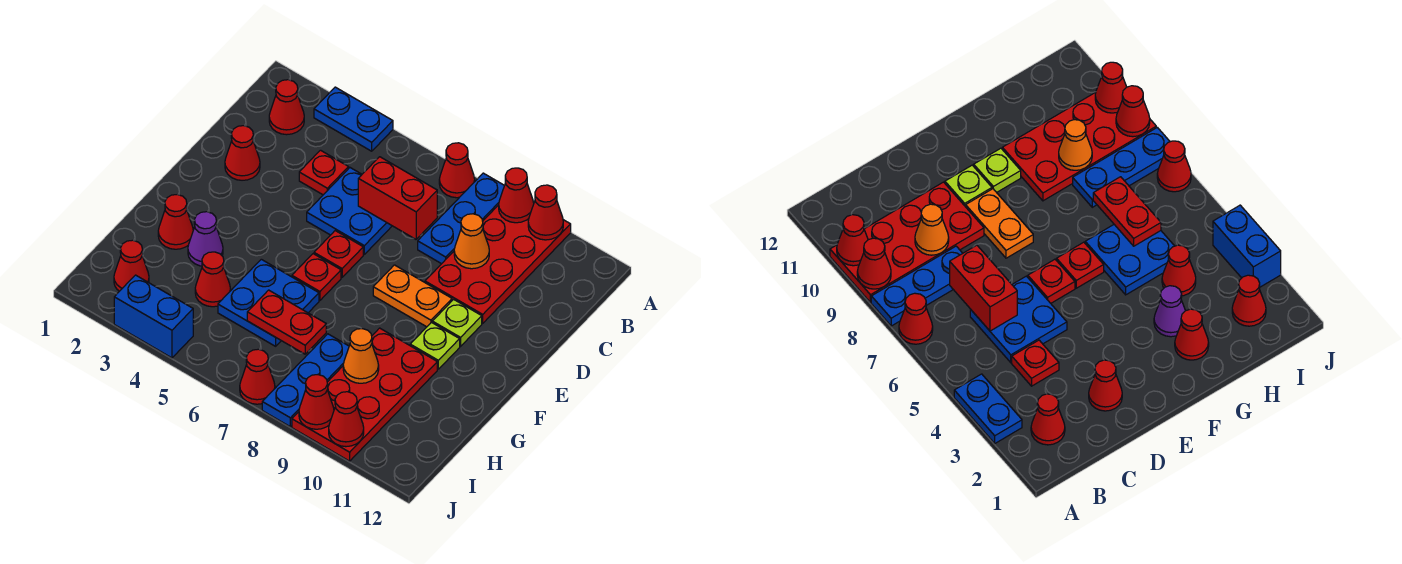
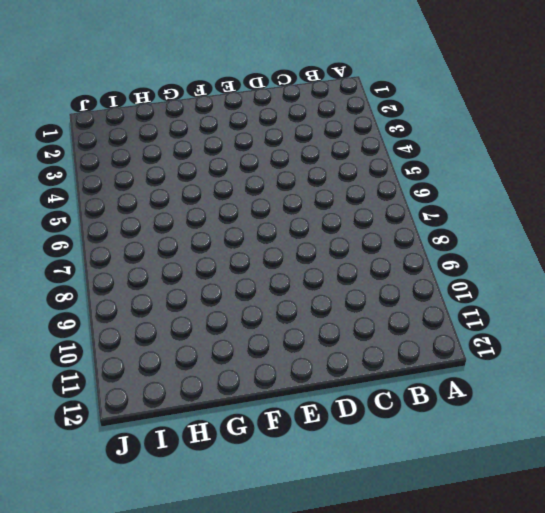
none -> blue 1x2 plate [314,87,393,151]
none -> red 1x1 cone [439,143,475,198]
none -> blue 1x3 plate [418,173,504,264]
none -> red 2x4 plate [425,205,571,323]

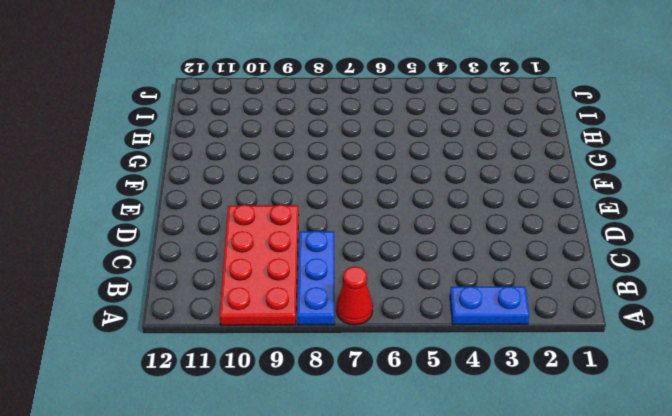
none -> red 1x1 cone [269,80,304,135]
none -> red 1x1 plate [299,150,349,195]
none -> blue 2x2 plate [307,168,392,254]
none -> red 1x1 cone [225,126,260,180]

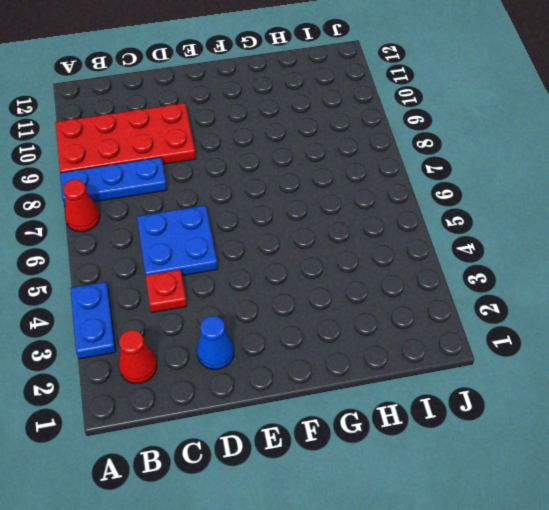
blue 1x1 cone [197,316,234,369] -> red 1x1 cone [225,126,260,180]
none -> red 1x1 plate [314,231,363,277]
none -> orange 1x2 plate [373,265,452,327]
none -> lime 1x1 plate [432,299,482,346]
none -> red 1x1 plate [292,254,341,300]

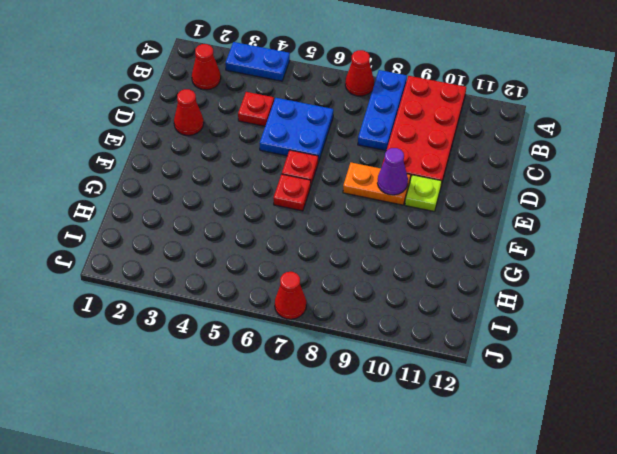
purple 1x1 cone [377,148,408,195] -> purple 1x1 cone moved to [188,212,223,266]
none -> lime 1x1 plate [410,322,460,369]
none -> red 1x1 cone [158,195,193,249]
none -> blue 2x2 plate [218,259,319,346]
none -> red 2x4 plate [292,328,437,461]

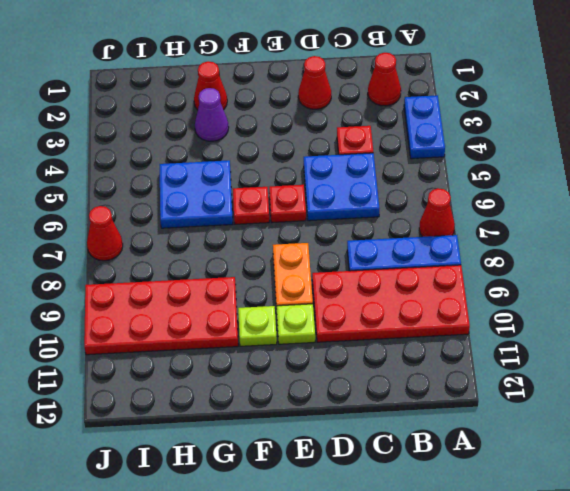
none -> red 1x1 cone [195,252,231,307]
none -> blue 1x3 plate [262,334,349,427]
none -> red 1x1 cone [114,240,149,291]
none -> blue 1x2 brick [114,275,193,358]

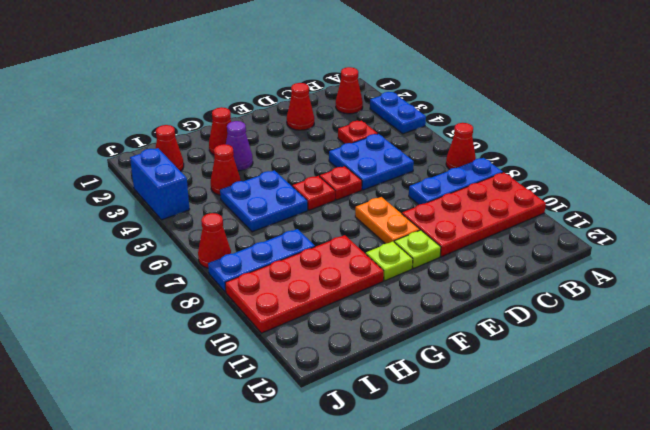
none -> red 1x1 cone [499,168,534,223]
none -> red 1x1 cone [528,185,563,240]
none -> red 1x2 brick [358,157,437,239]
none -> orange 1x1 cone [454,214,489,269]

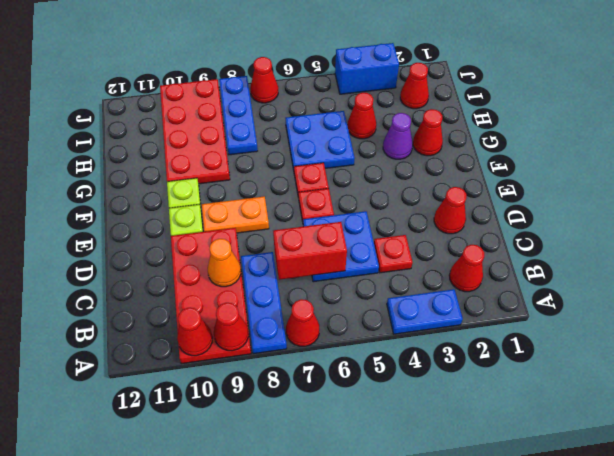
none -> red 1x2 plate [247,290,326,354]
none -> orange 1x1 cone [343,329,379,383]
none -> red 1x1 cone [299,375,334,429]
none -> red 1x1 cone [329,392,364,447]

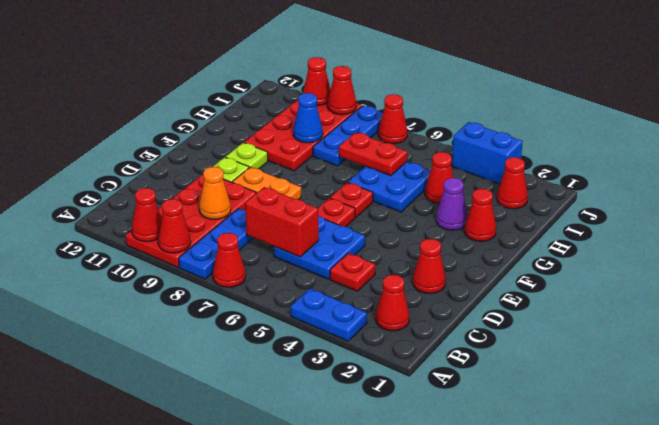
blue 1x1 cone [293,93,323,143] -> orange 1x1 cone [343,329,379,383]

